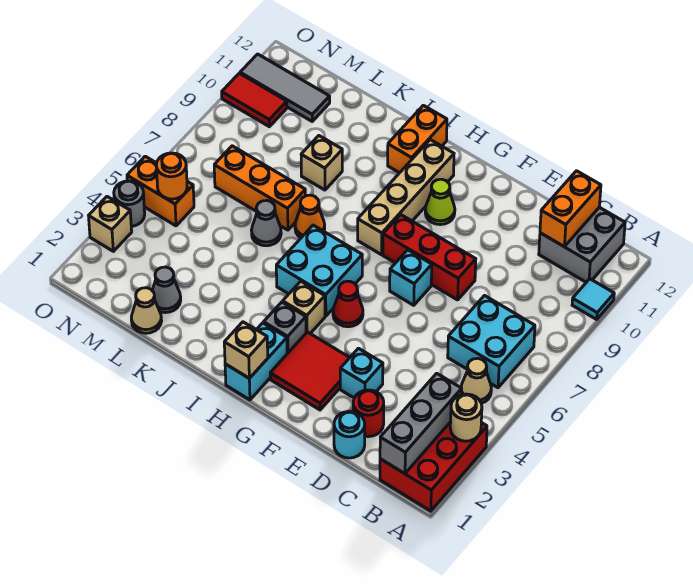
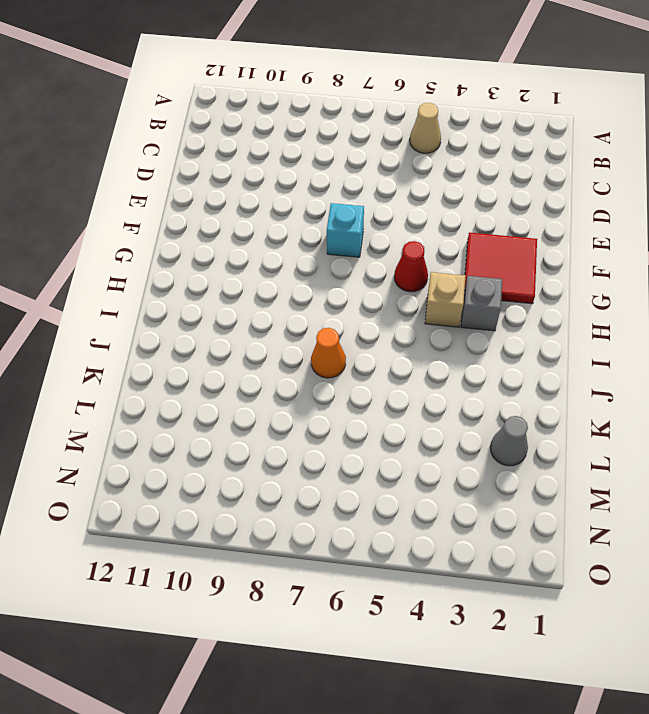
none -> red 2x3 brick [380,422,487,511]
none -> cyan 1x1 tile [572,279,614,319]
none -> cyan 2x2 brick [448,296,535,388]
none -> grey 2x2 brick [539,207,625,282]

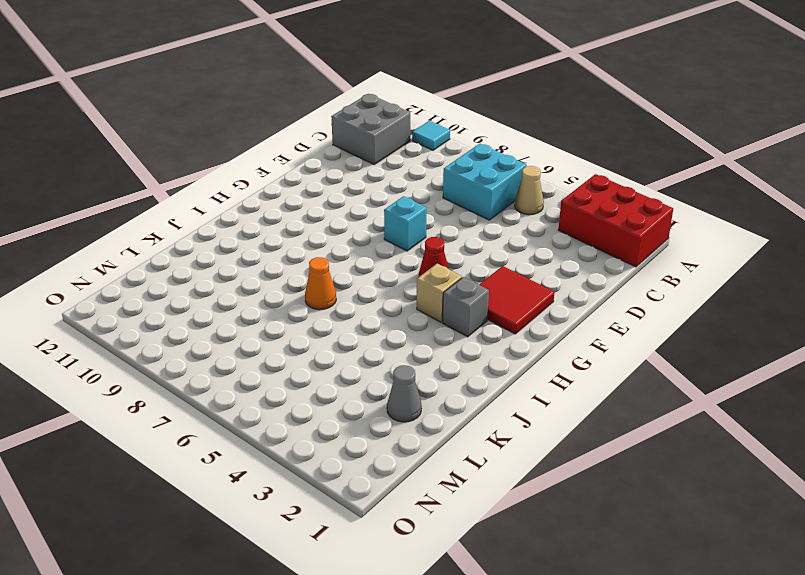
none -> cyan 1x1 round brick [334,411,365,458]
none -> red 1x1 round brick [353,390,384,437]
none -> cyan 1x1 brick [340,348,383,398]
none -> red 1x3 brick [383,215,476,300]

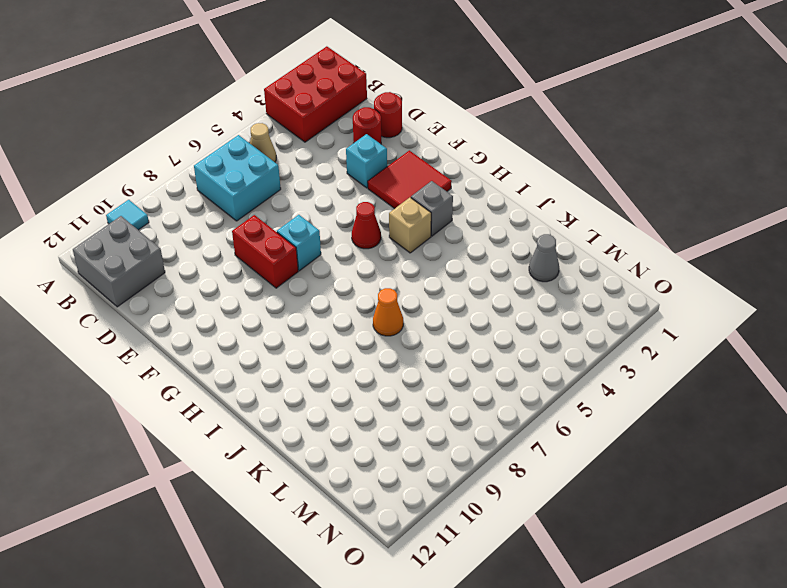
red 1x1 round brick [374,92,402,138] -> cyan 1x1 round brick [334,411,365,458]
red 1x2 brick [232,215,298,288] -> red 1x3 brick [383,215,476,300]
none -> lime 1x1 cone [425,179,455,225]
none -> cyan 1x2 brick [225,323,287,400]
none -> cyan 2x2 brick [276,225,362,316]
none -> tan 1x4 brick [358,140,454,255]

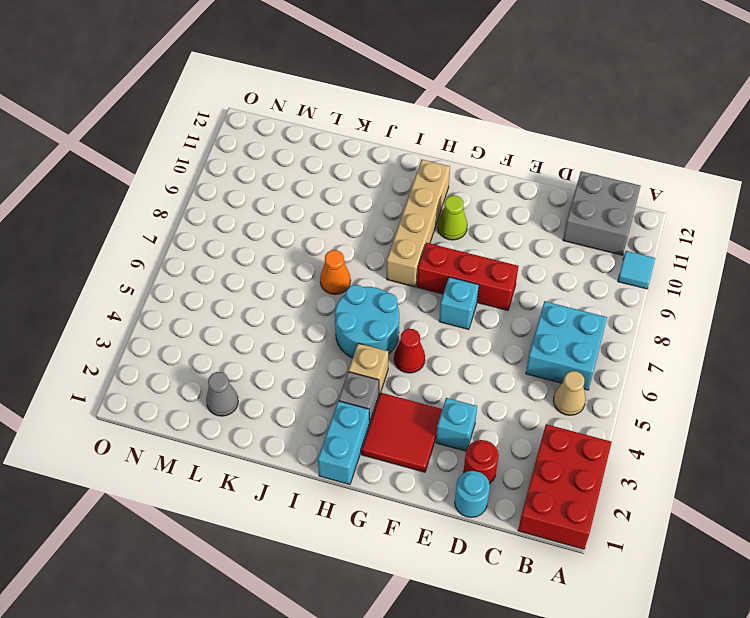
cyan 2x2 round brick [335,285,399,358] -> cyan 2x2 brick [276,225,362,316]
none -> orange 1x2 brick [388,105,447,173]
none -> grey 1x1 cone [251,201,281,246]
none -> orange 1x3 brick [214,146,305,230]
none -> tan 1x1 brick [301,136,342,190]

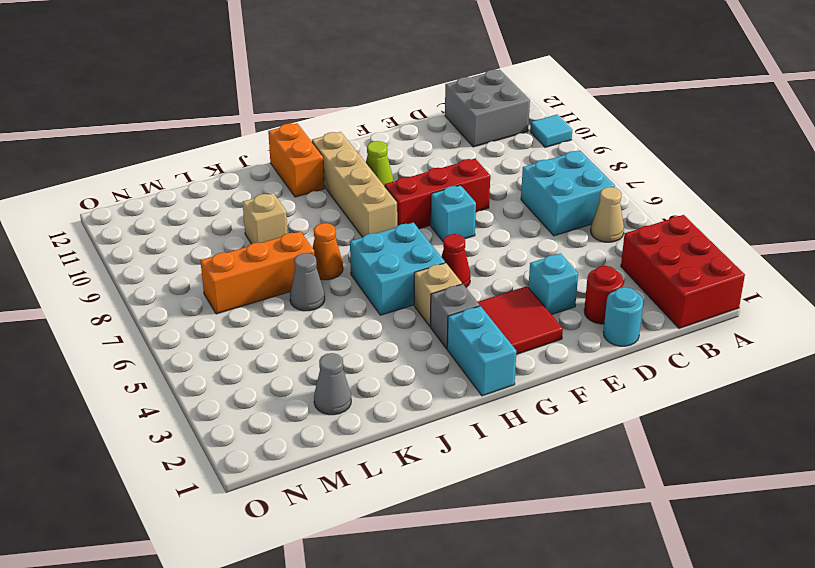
none -> tan 1x1 cone [131,288,162,333]
none -> grey 1x3 tile [240,54,330,121]
none -> orange 1x2 brick [127,156,194,226]
none -> red 1x2 tile [222,73,287,127]

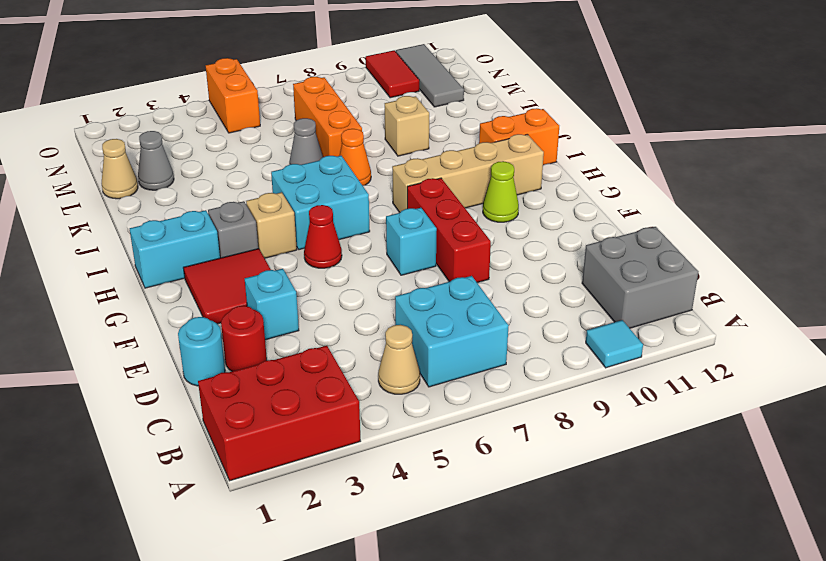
none -> tan 1x1 brick [89,197,132,251]
none -> grey 1x1 round brick [114,181,145,226]
none -> tan 1x1 round brick [450,394,482,441]
none -> grey 1x3 brick [380,373,462,474]

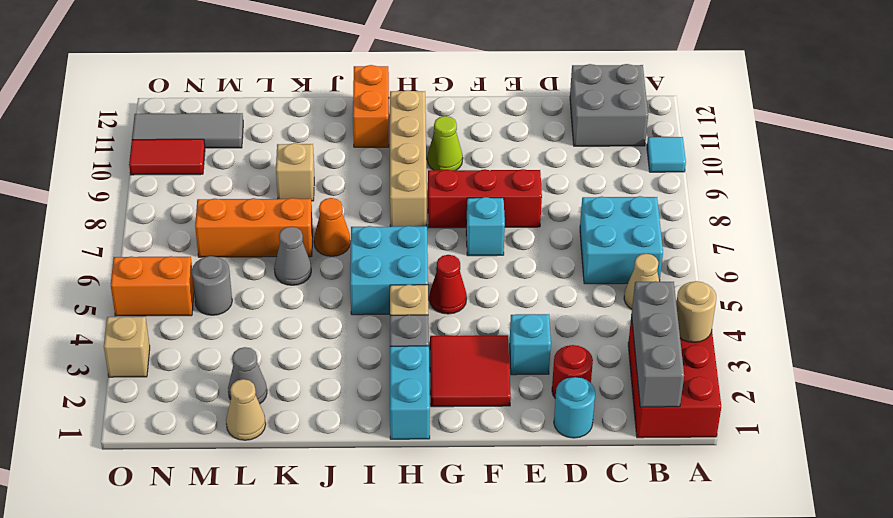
grey 1x1 round brick [192,256,232,315] -> grey 1x1 round brick moved to [114,181,145,226]
none -> orange 1x2 brick [540,171,601,247]
none -> tan 1x1 brick [224,322,268,378]
none -> orange 1x1 round brick [156,153,187,199]

